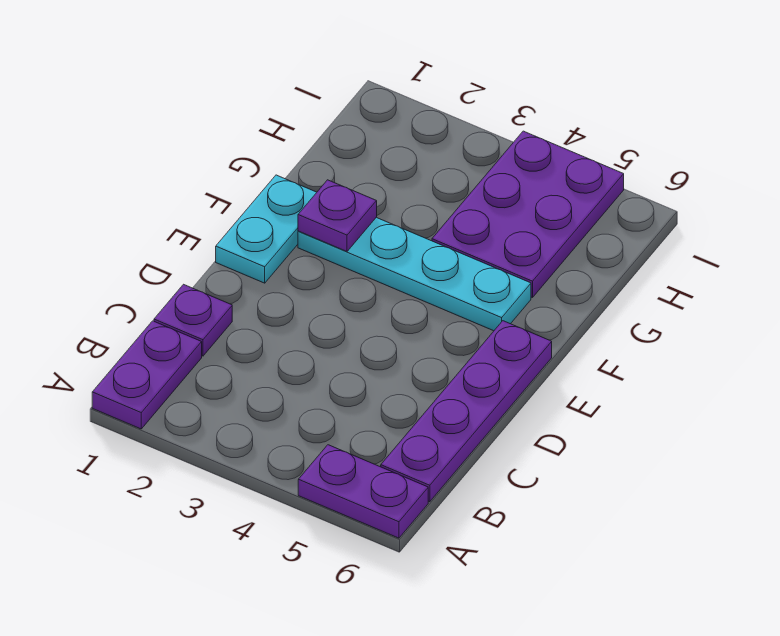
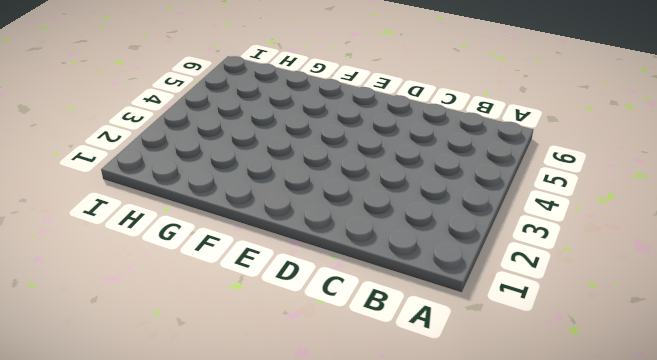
none -> purple 1x2 plate [92,321,202,429]
none -> purple 1x2 plate [298,445,428,538]

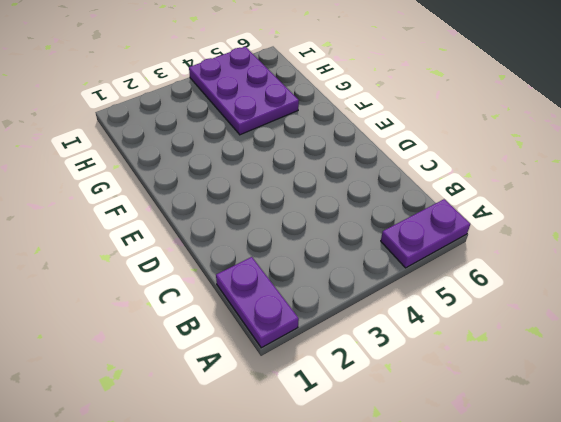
none -> purple 1x4 plate [381,321,552,502]
none -> purple 1x1 plate [154,284,232,356]

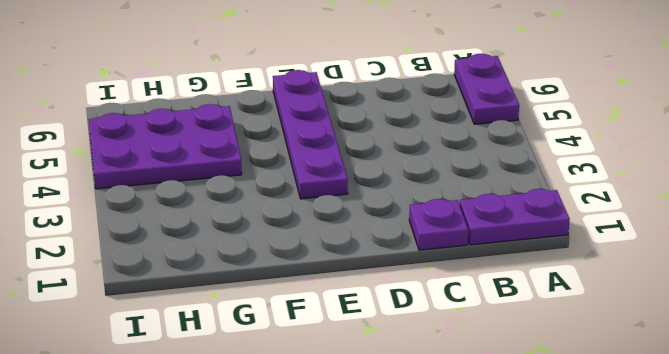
purple 1x4 plate [273,70,348,199] -> purple 1x4 plate turned to [381,321,552,502]
none -> cyan 1x2 plate [216,175,317,283]
none -> cyan 1x4 plate [298,218,531,331]

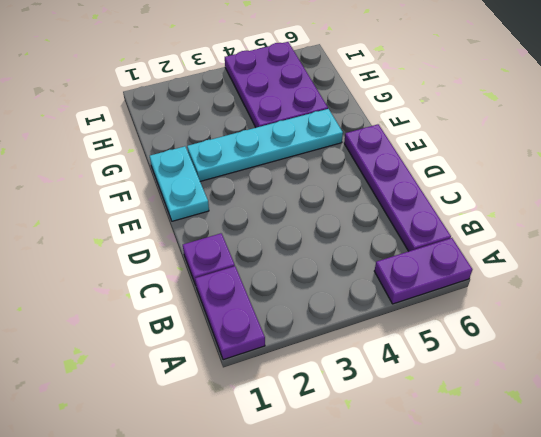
none -> purple 1x1 plate [298,180,377,251]

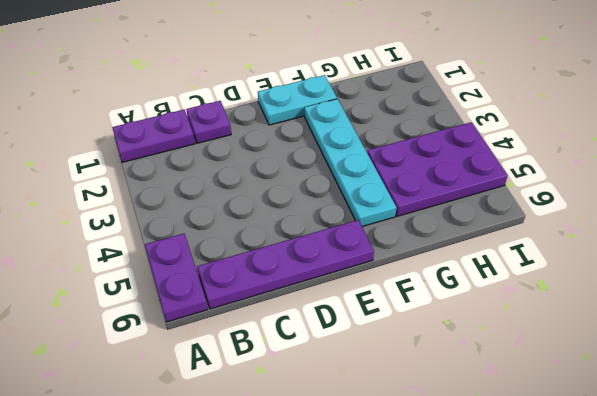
none -> purple 1x1 plate [298,180,377,251]

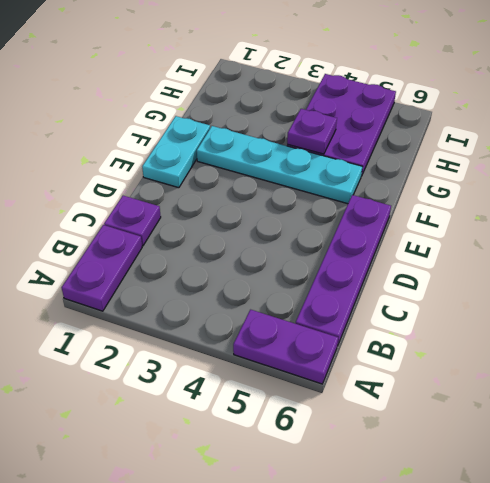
purple 1x1 plate [287,109,337,154] -> purple 1x1 plate moved to [298,180,377,251]

